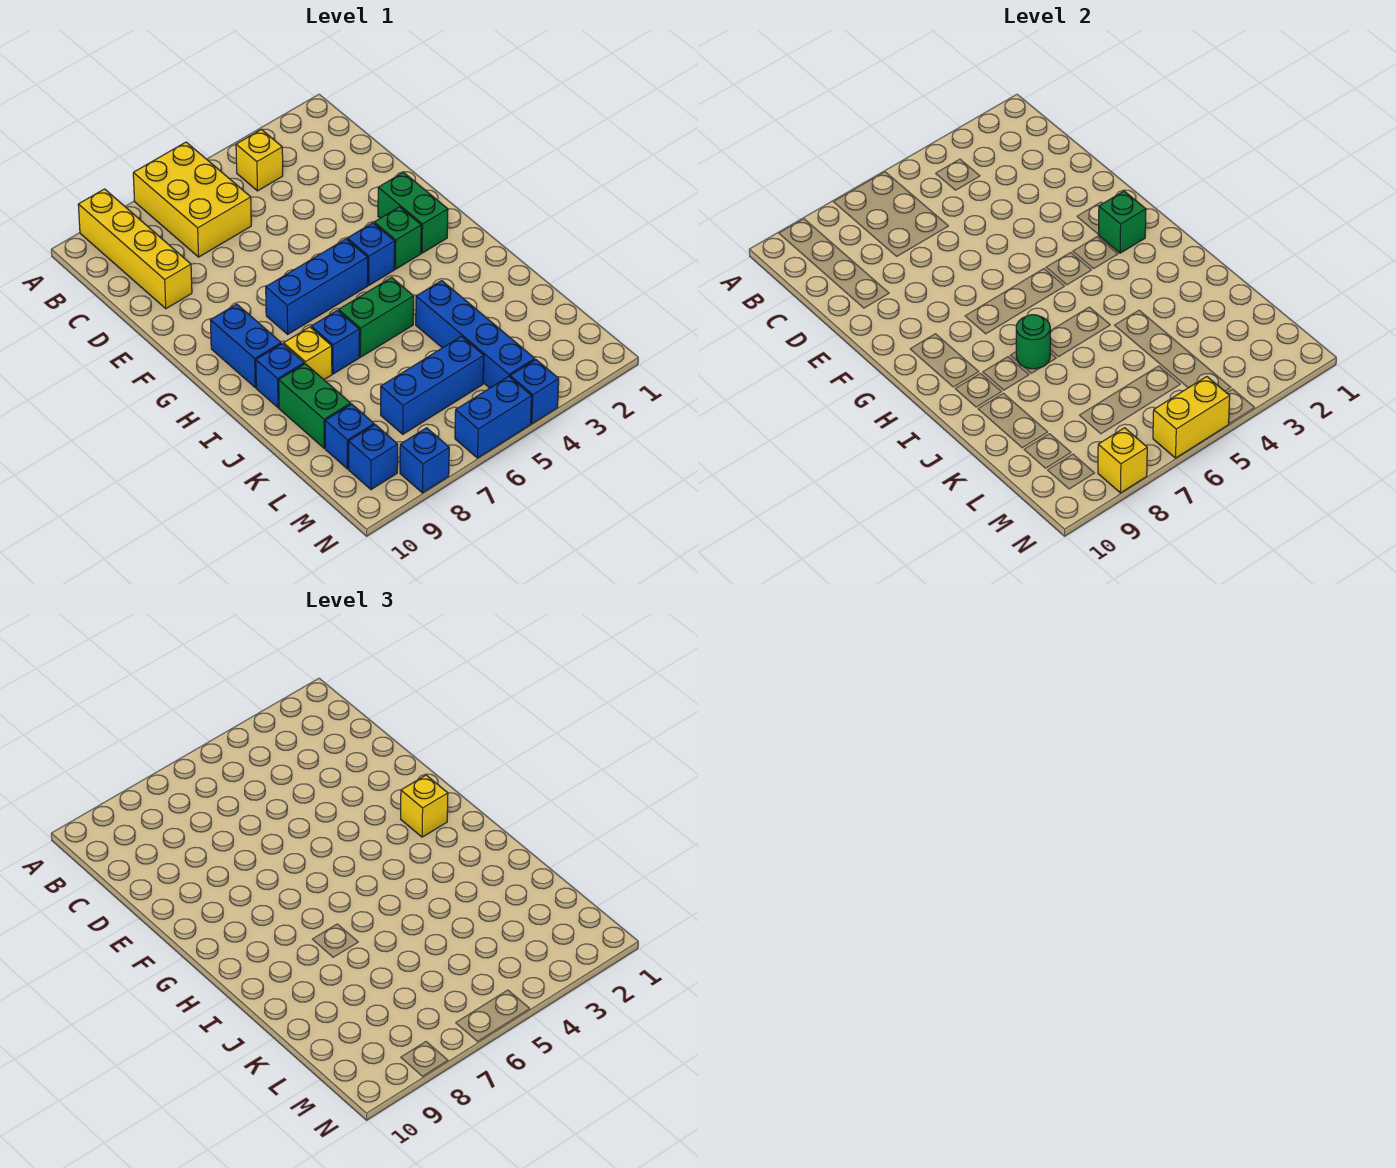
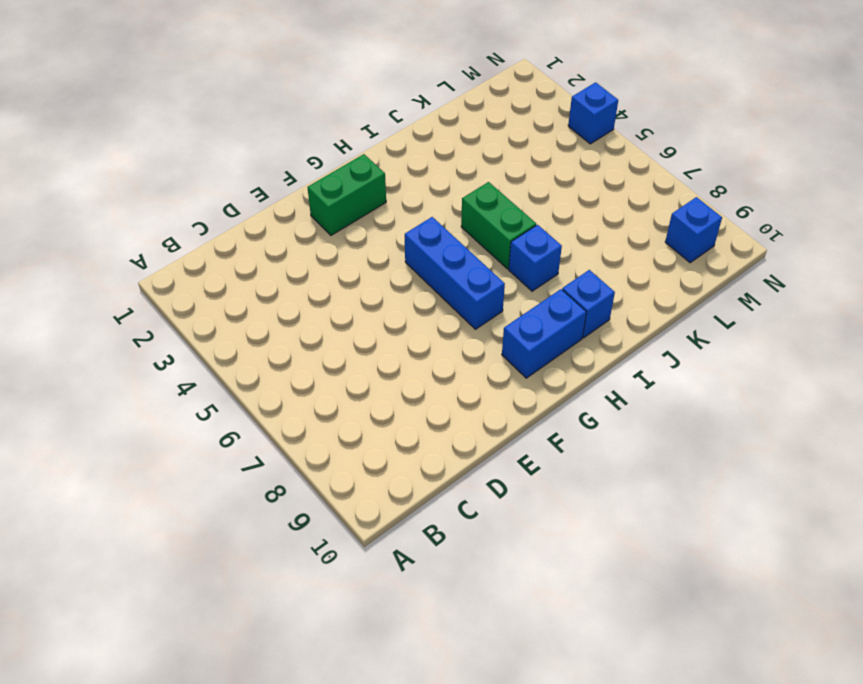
none -> yellow 2x3 brick [133,142,251,257]
none -> yellow 1x4 brick [78,189,192,309]
none -> yellow 1x1 brick [236,129,283,191]

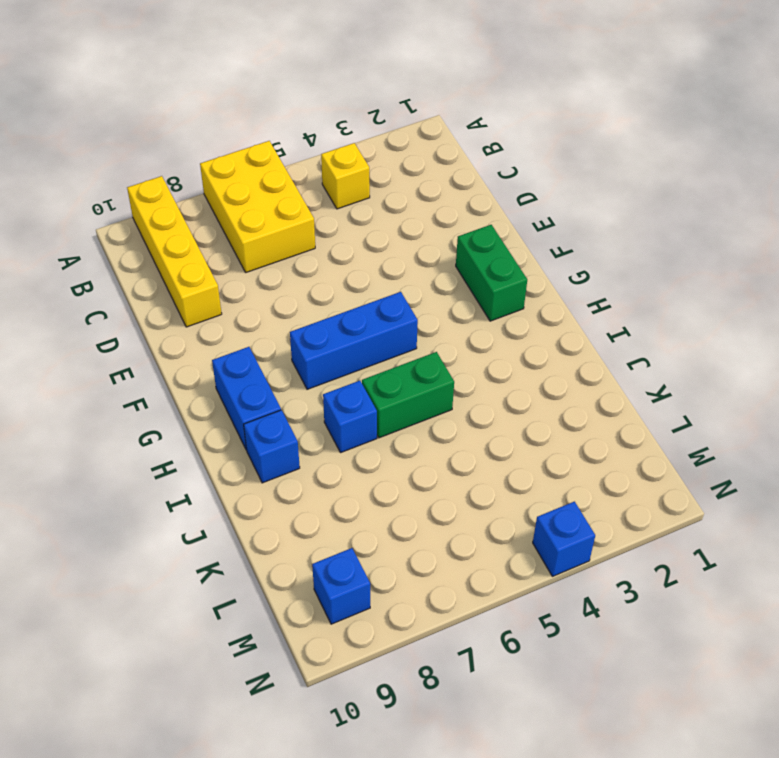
none -> green 1x1 brick [374,207,421,269]
none -> blue 1x1 brick [347,223,395,285]
none -> yellow 1x1 brick [284,327,332,379]

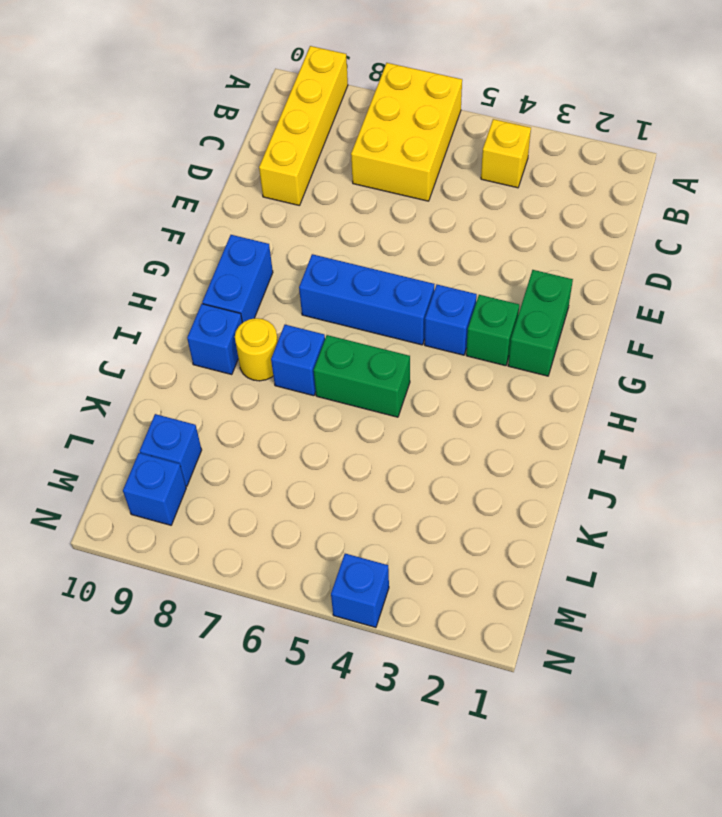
yellow 1x1 round brick [235,318,278,381] -> yellow 1x1 brick [284,327,332,379]
none -> blue 1x4 brick [416,281,535,388]
none -> green 1x2 brick [279,364,351,448]
none -> blue 1x3 brick [381,336,484,434]

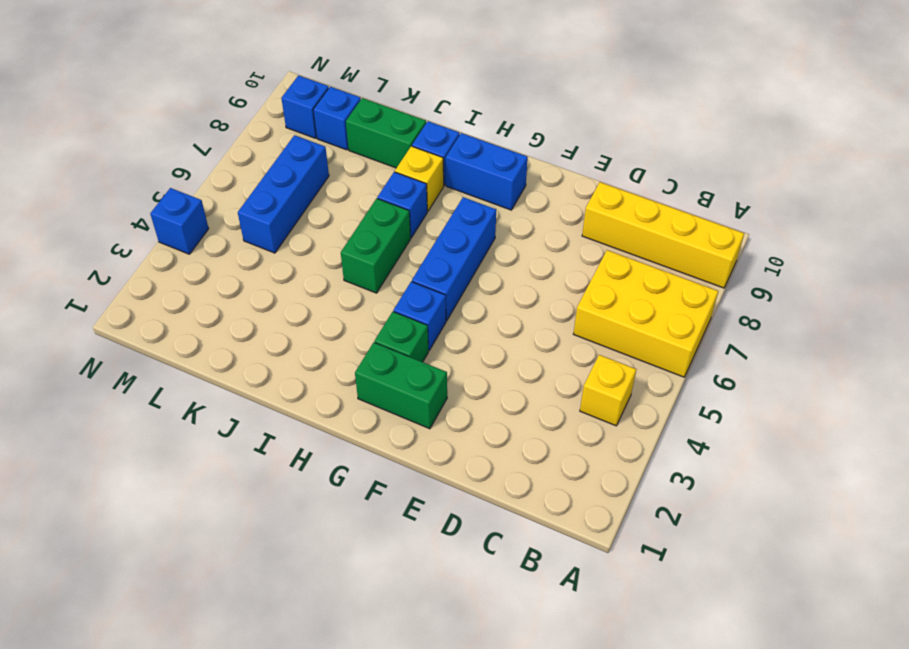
none -> blue 1x4 brick [416,281,535,388]
none -> blue 1x2 brick [455,377,532,458]
none -> blue 1x1 brick [400,428,449,493]

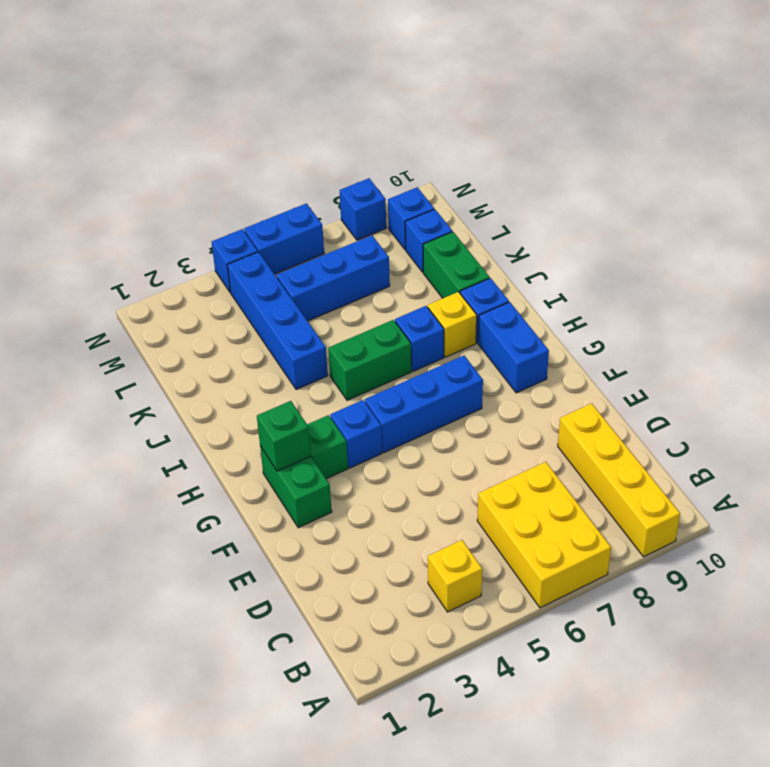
none -> green 1x1 round brick [1016,315,1050,369]
none -> yellow 1x2 brick [1153,377,1230,458]
none -> yellow 1x1 brick [1098,428,1147,493]

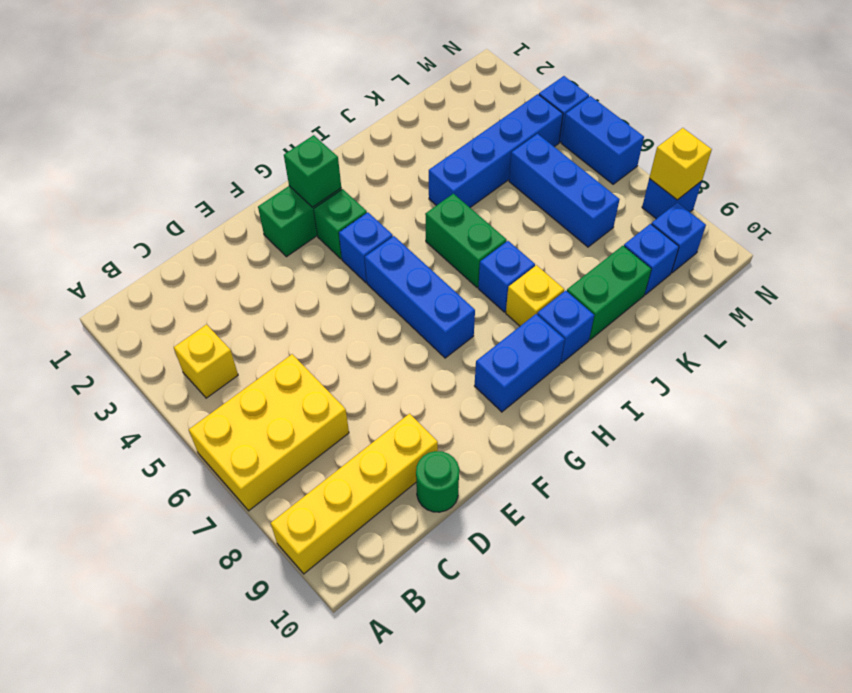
green 1x1 round brick [416,451,459,512] -> green 1x1 round brick moved to [1016,315,1050,369]
none -> yellow 1x2 brick [1153,377,1230,458]
none -> yellow 1x1 brick [401,775,448,837]

